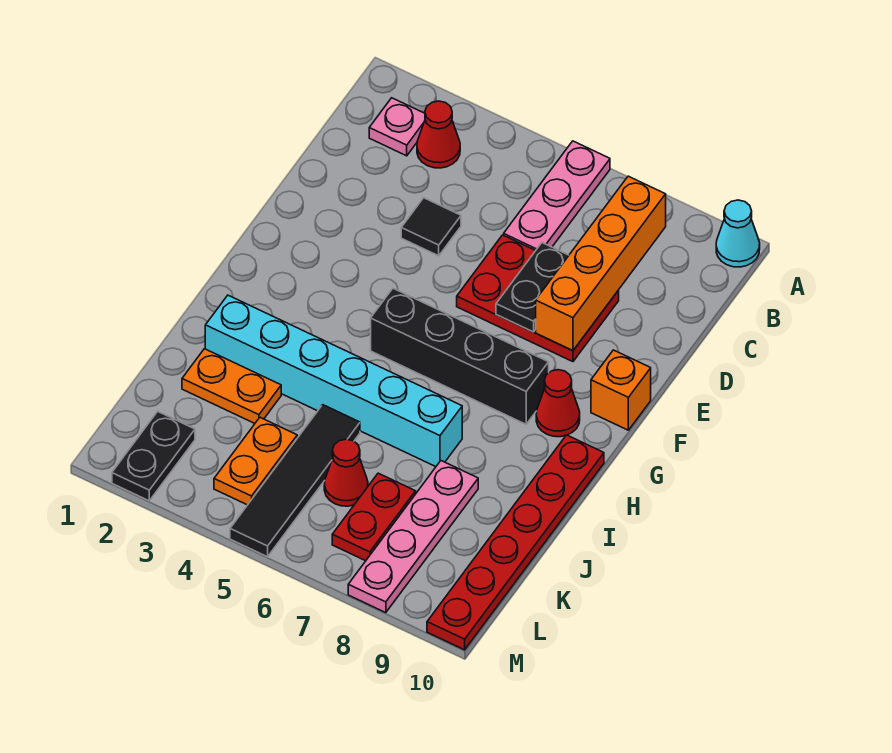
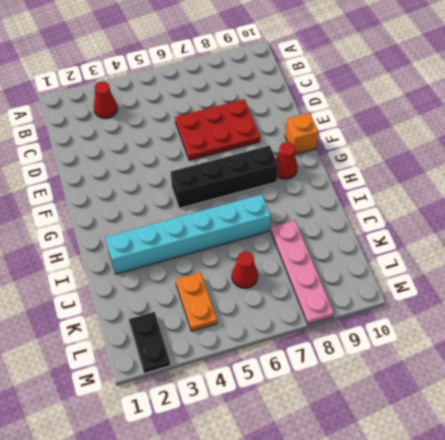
none -> pink 1x3 plate [504,141,610,251]
none -> cyan 1x1 cone [716,200,760,267]
none -> pink 1x1 plate [369,98,425,156]

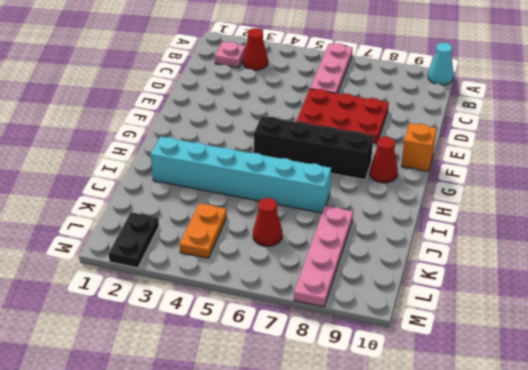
none -> black 1x1 tile [401,198,461,256]
none -> red 1x6 plate [427,435,604,650]
none -> orange 1x2 plate [182,349,281,423]

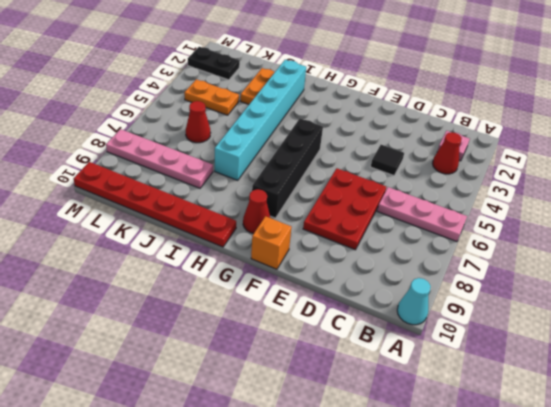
none -> black 1x4 tile [230,405,360,557]
none -> red 1x2 plate [332,473,416,561]
none -> orange 1x4 brick [536,176,666,351]

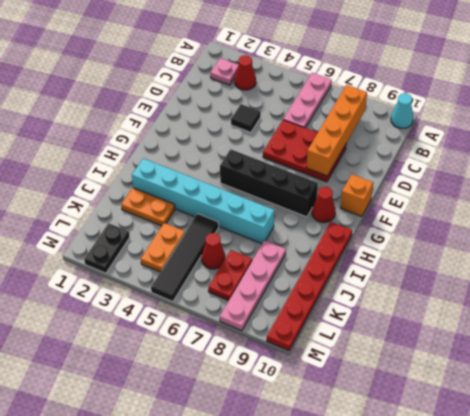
none -> black 1x2 plate [496,243,569,332]

